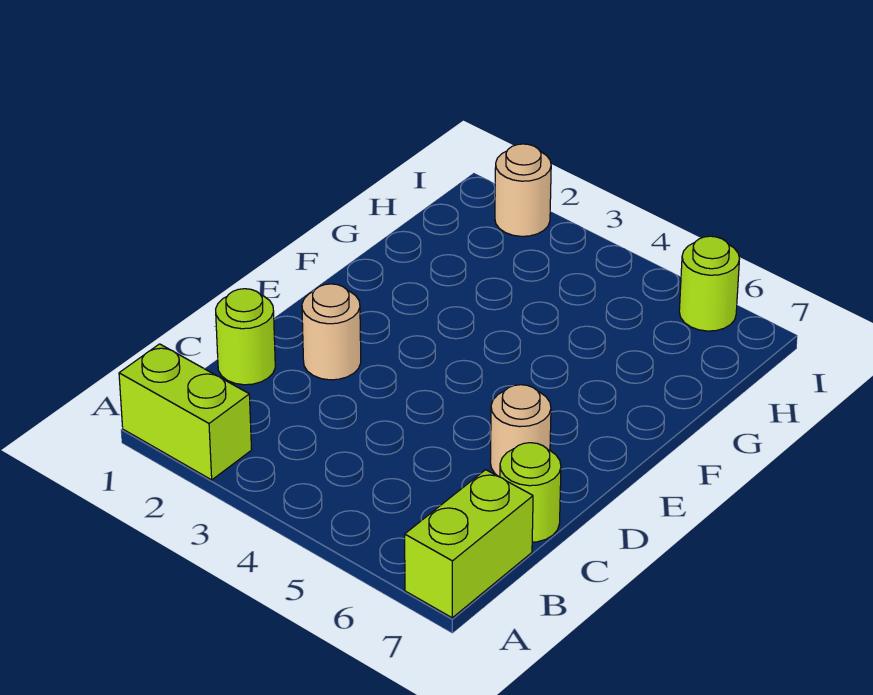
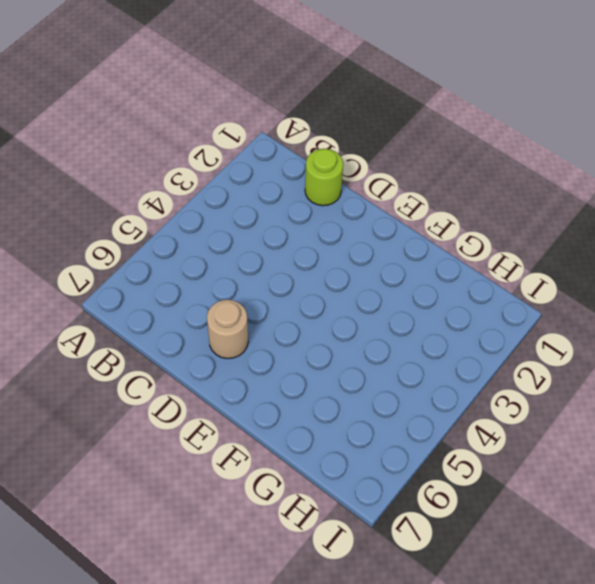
none -> lime 1x2 brick [119,344,252,480]
none -> lime 1x2 brick [405,470,533,618]

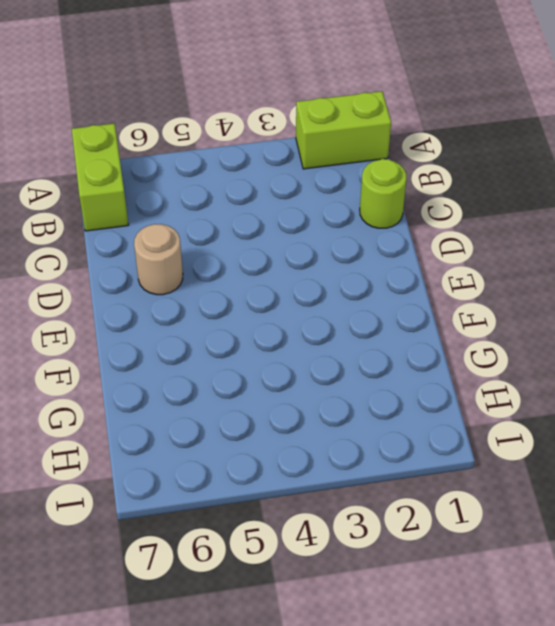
none -> lime 1x1 round brick [500,443,561,542]
none -> tan 1x1 round brick [302,284,361,380]

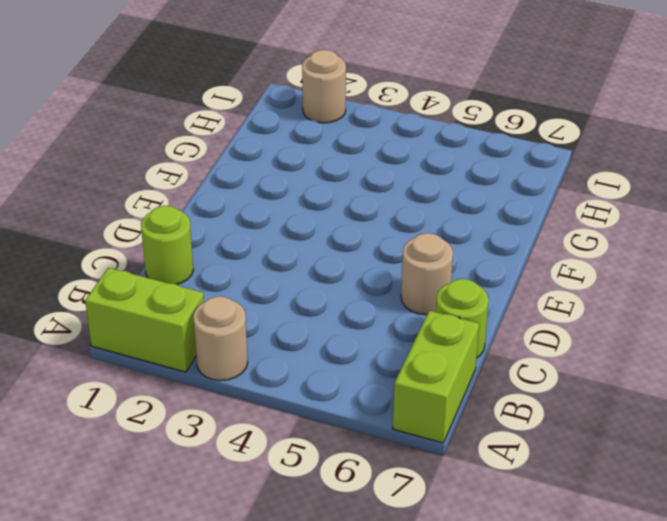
tan 1x1 round brick [193,296,248,381] -> tan 1x1 round brick moved to [302,284,361,380]
none -> lime 1x1 round brick [679,236,739,331]

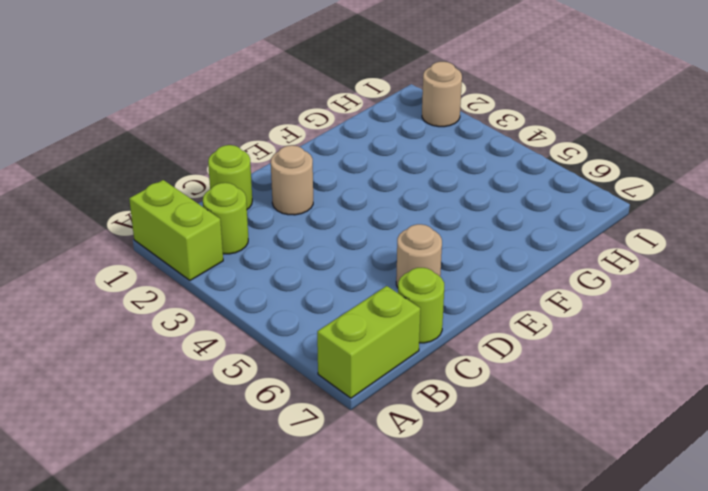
lime 1x1 round brick [203,183,248,254] -> lime 1x1 round brick moved to [679,236,739,331]

